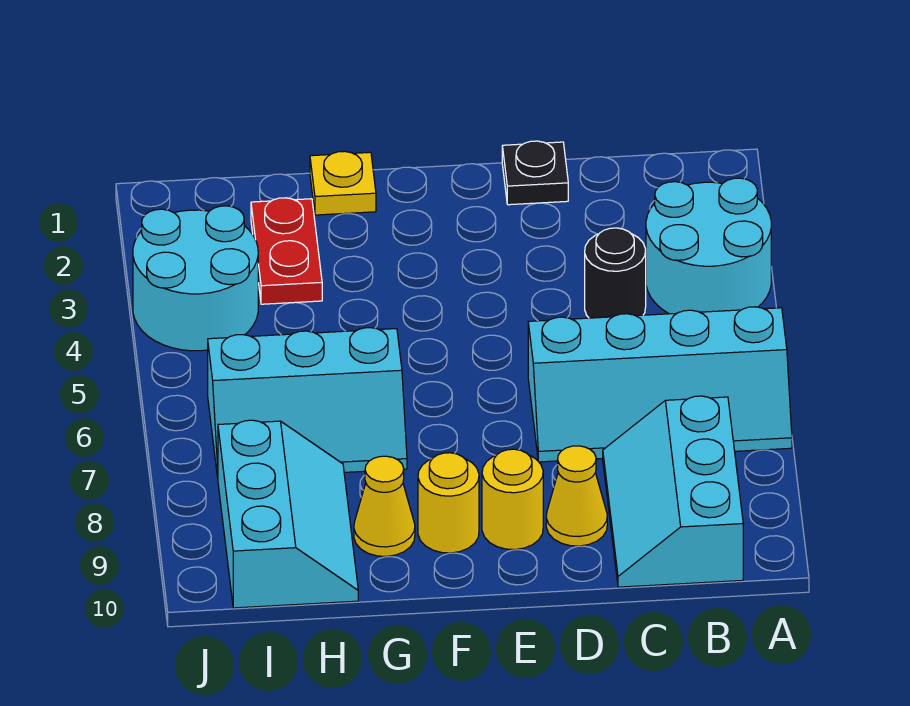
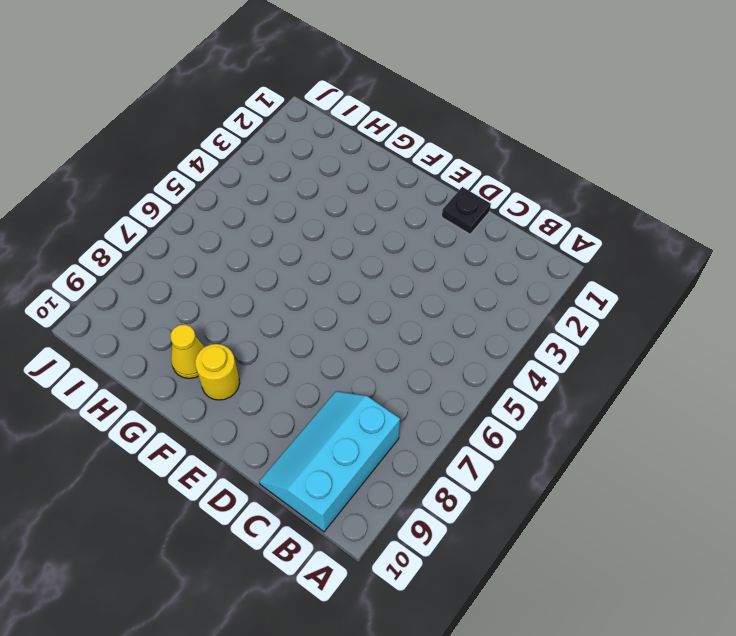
none -> cyan 2x2 round brick [646,178,771,314]
none -> cyan 2x4 slope [528,307,792,462]
none -> black 1x1 round brick [585,228,646,318]

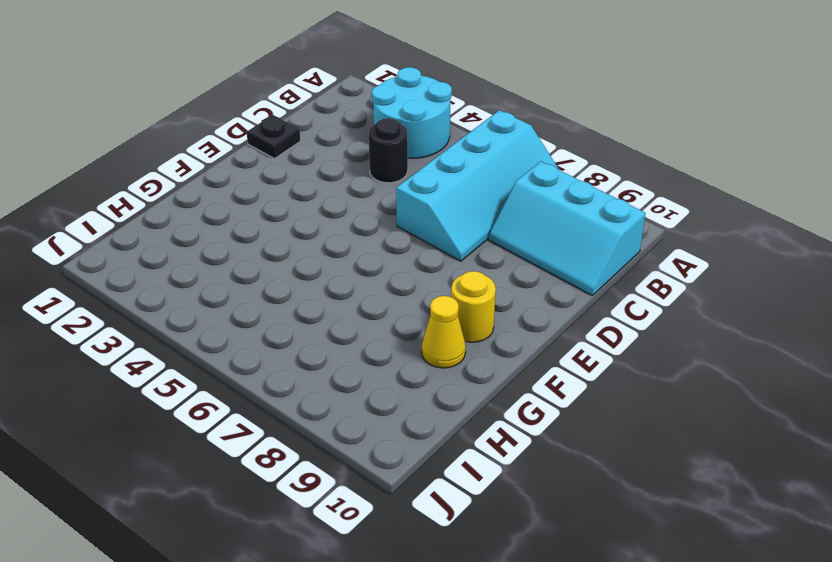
none -> yellow 1x1 cone [546,446,607,546]
none -> yellow 1x1 round brick [482,449,543,550]
none -> yellow 1x1 plate [310,151,376,215]

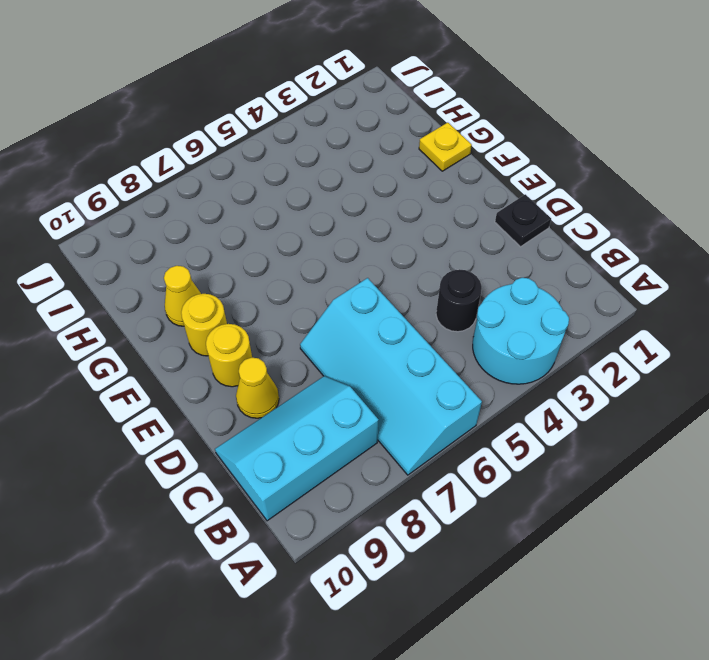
none -> cyan 2x3 slope [208,328,407,477]
none -> red 1x2 plate [251,198,322,304]
none -> cyan 2x3 slope [218,420,358,608]

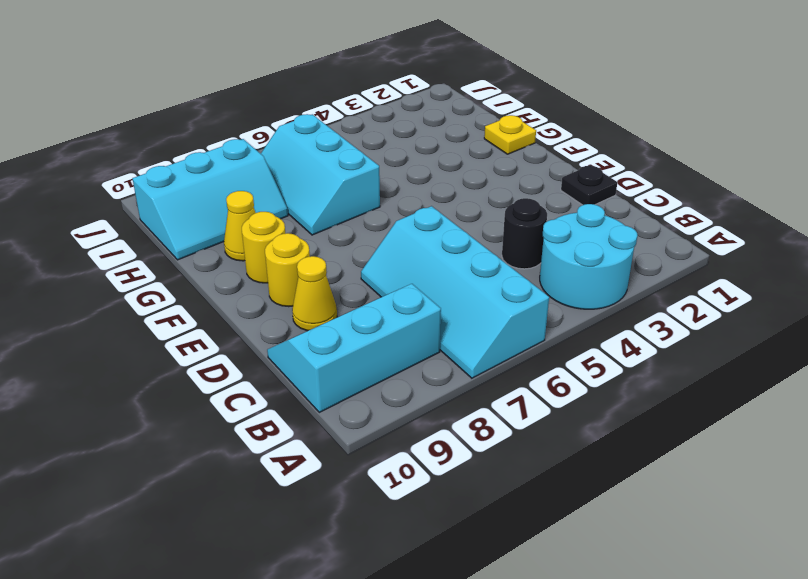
none -> red 1x2 plate [251,198,322,304]
none -> cyan 2x2 round brick [133,206,258,351]

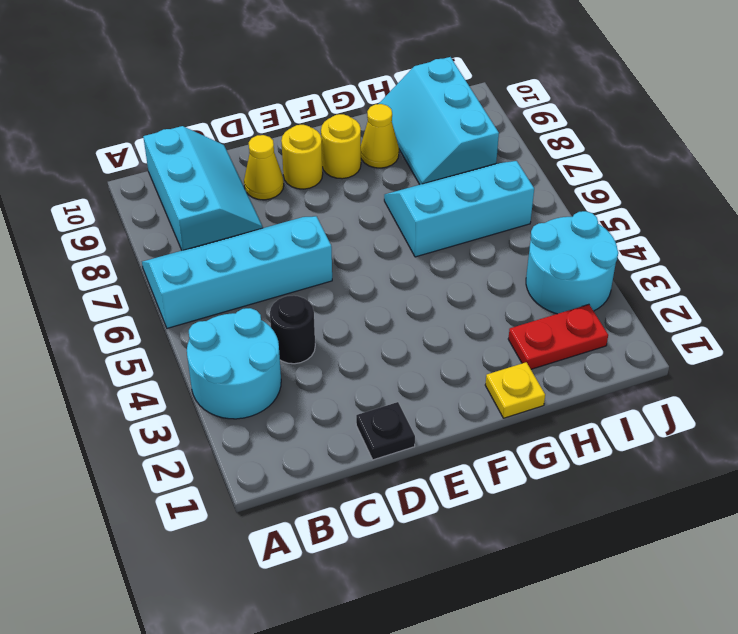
red 1x2 plate [508,304,608,369] -> red 1x2 plate turned to [251,198,322,304]

